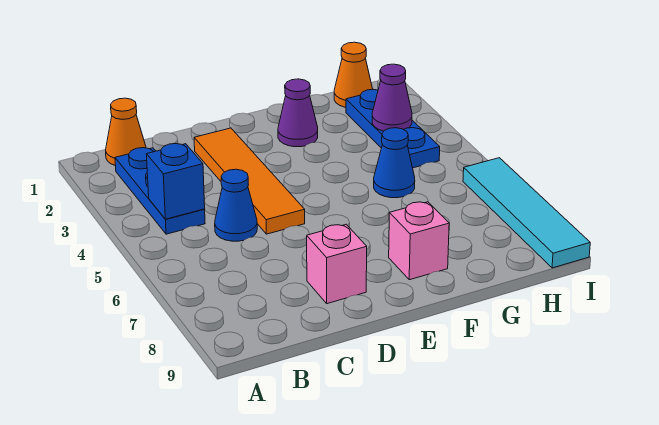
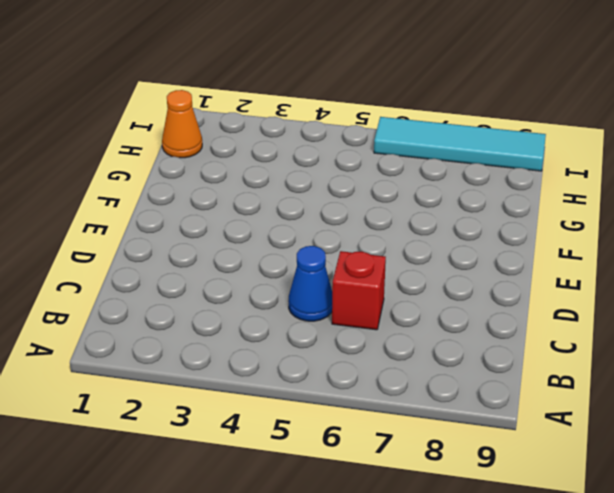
red 1x1 brick [332,251,386,330] -> none
none -> orange 1x1 cone [106,98,146,166]
none -> blue 1x3 plate [115,148,205,234]
none -> orange 1x4 tile [194,128,305,234]

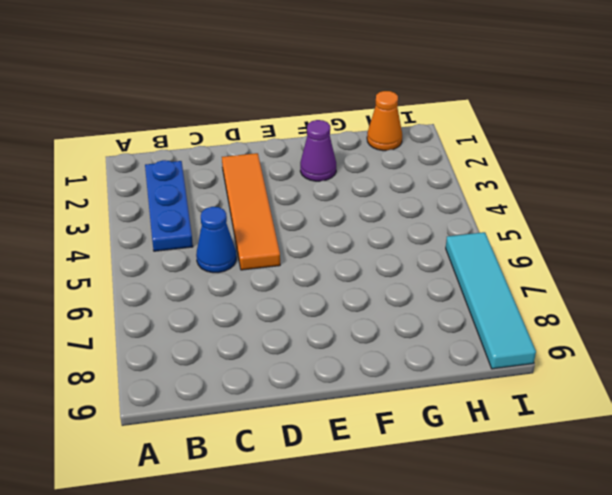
none -> orange 1x1 cone [106,98,146,166]
none -> pink 1x1 brick [307,224,367,304]
none -> pink 1x1 brick [389,202,449,280]

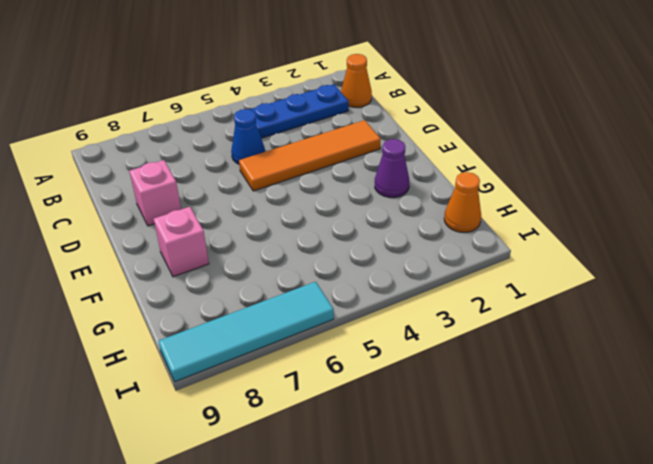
none -> blue 1x1 cone [374,128,415,198]
none -> blue 1x3 plate [346,89,440,168]
none -> blue 1x1 brick [147,144,205,219]

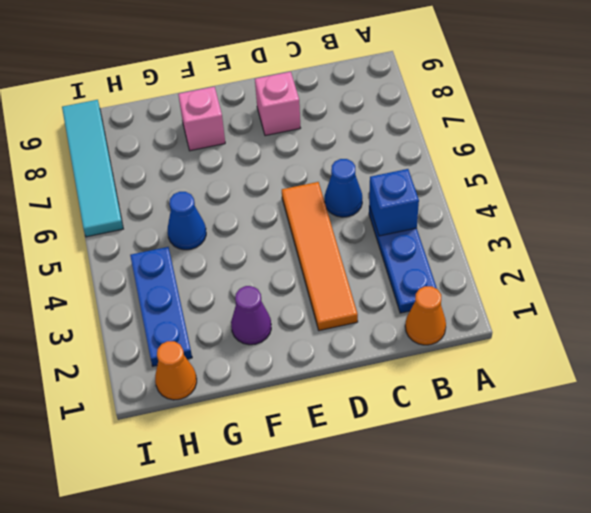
none -> purple 1x1 cone [372,64,412,131]

